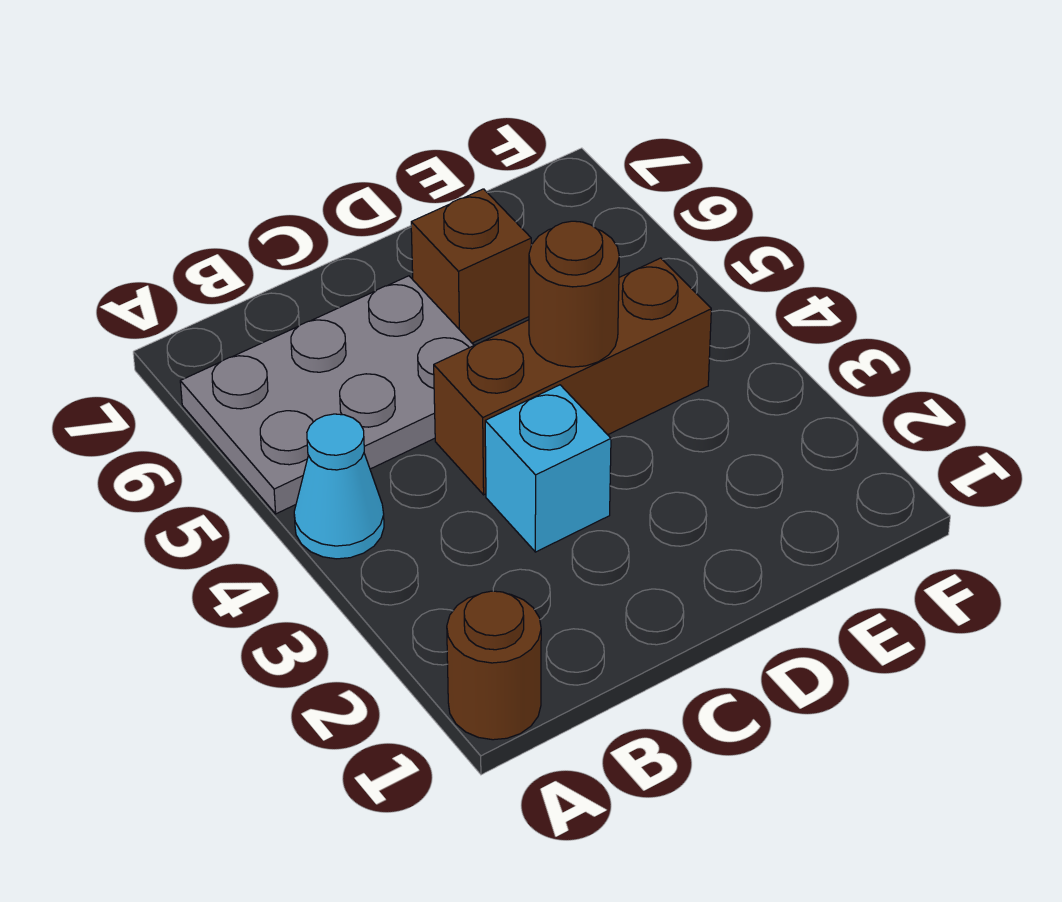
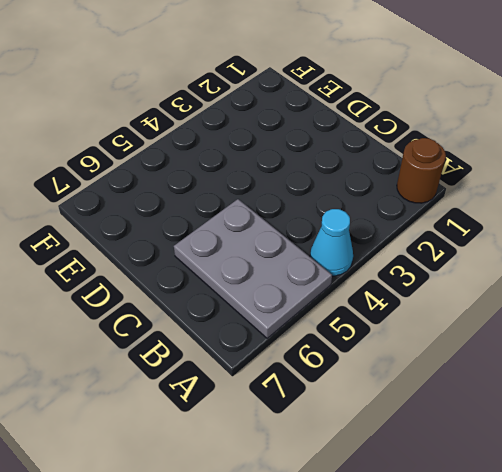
none -> cyan 1x1 brick [485,385,611,552]
none -> brown 1x3 brick [434,258,711,495]

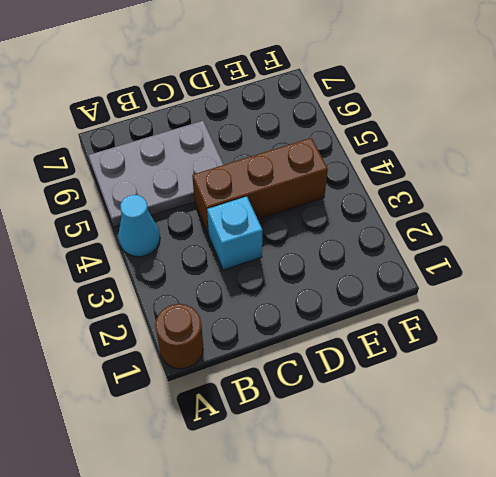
none -> brown 1x1 brick [411,189,531,343]
none -> brown 1x1 round brick [529,221,619,367]

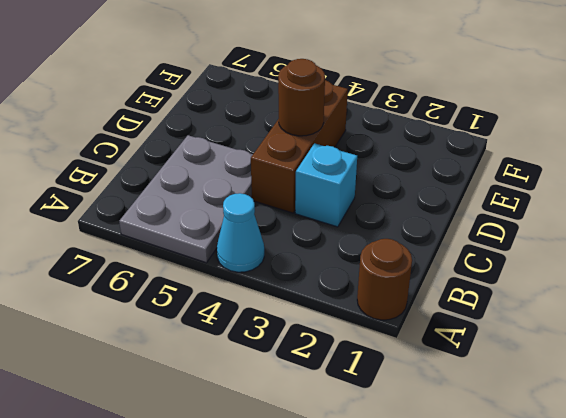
none -> brown 1x1 brick [411,189,531,343]

